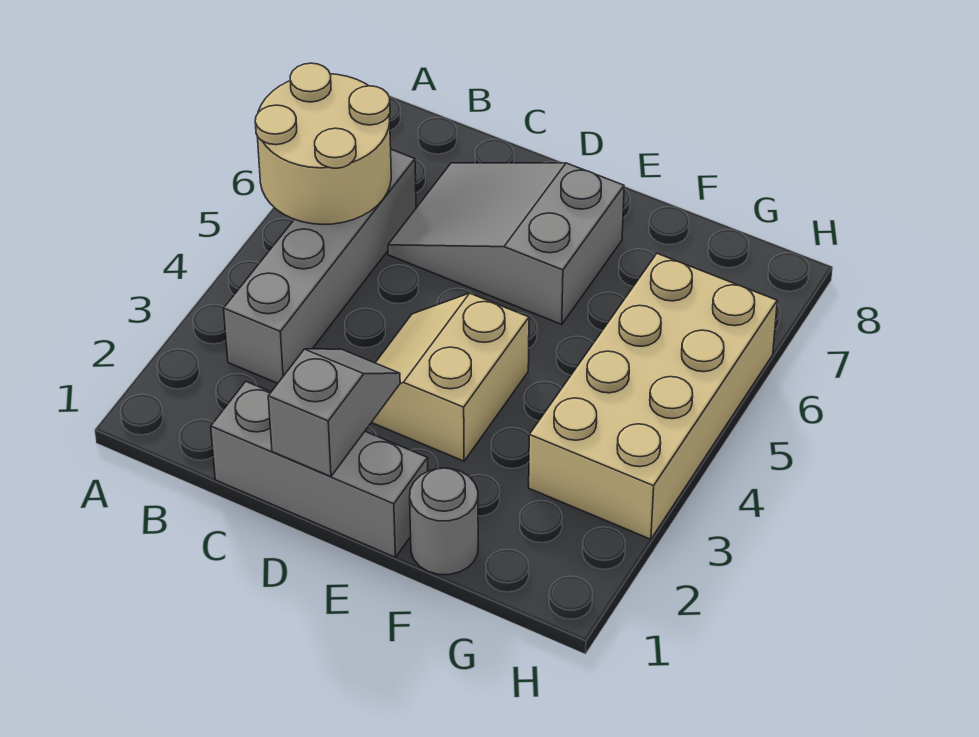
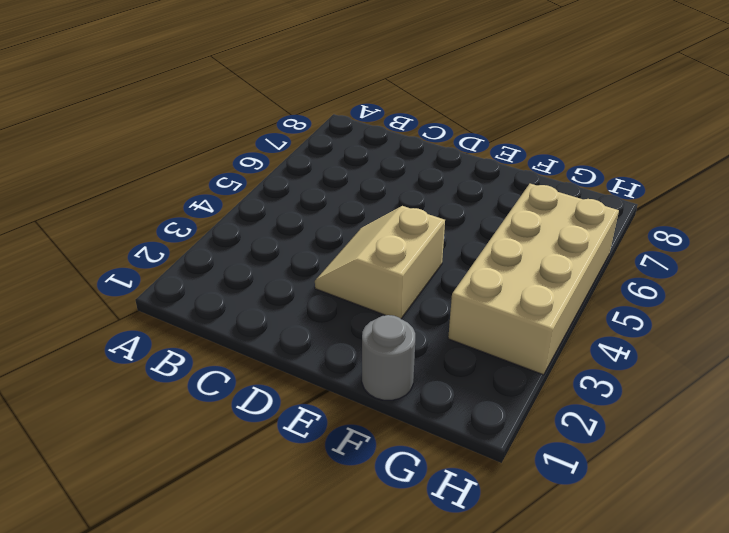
none -> grey 1x4 brick [224,149,416,383]
none -> grey 1x3 brick [211,382,428,557]

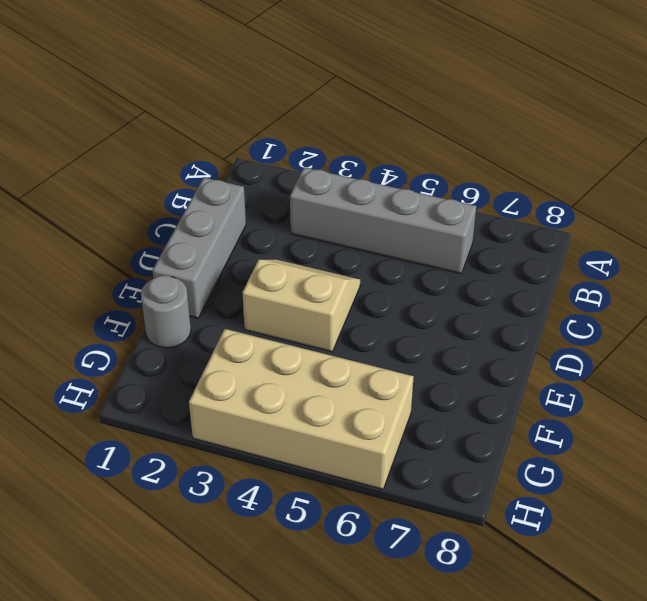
none -> grey 2x3 slope [388,163,624,325]
none -> tan 2x2 round brick [255,63,391,225]

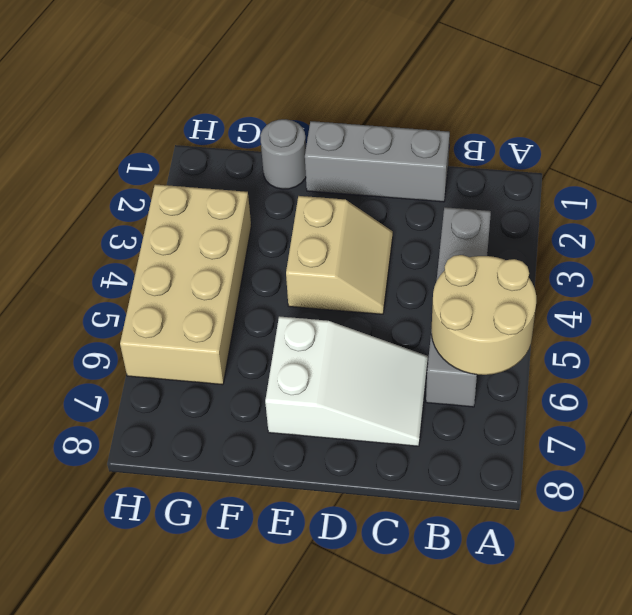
white 2x3 slope [265,316,428,446] -> grey 2x3 slope [388,163,624,325]
none -> grey 1x2 slope [268,349,400,477]

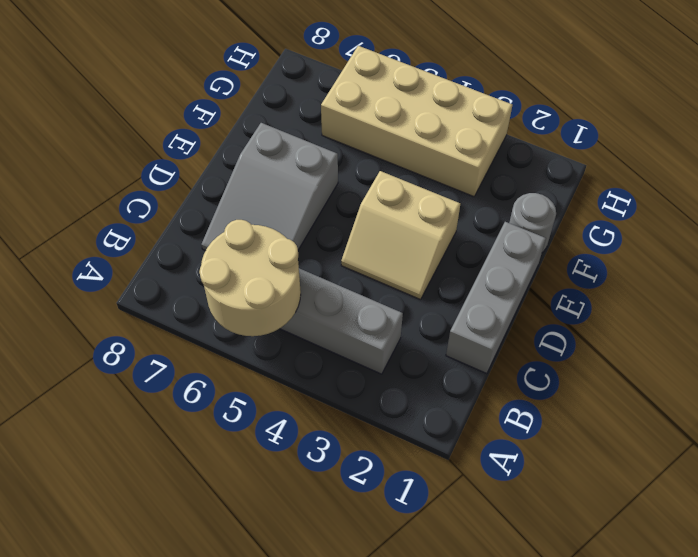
none -> grey 1x2 slope [268,349,400,477]

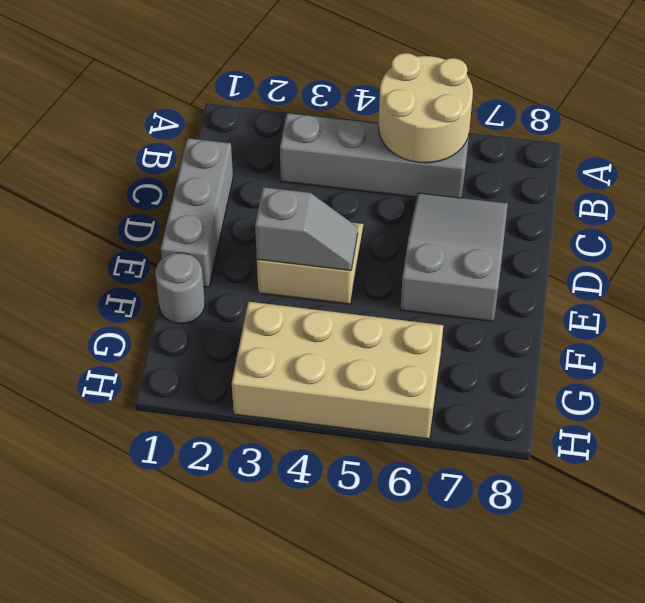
grey 1x2 slope [255,187,358,271] -> grey 1x2 slope moved to [268,349,400,477]

